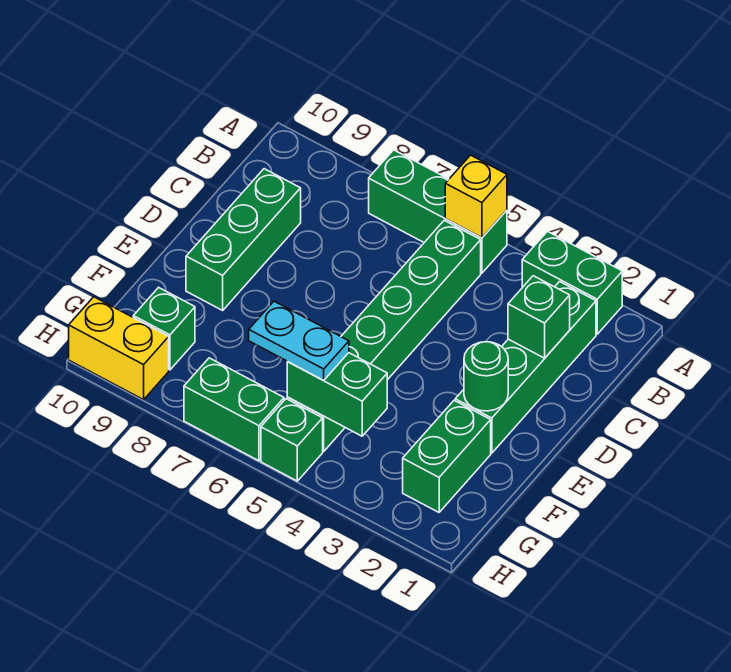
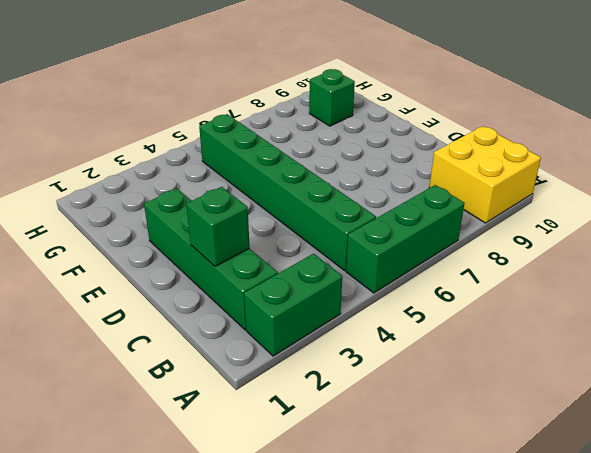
yellow 2x2 brick [429,126,541,223] -> none
none -> green 1x3 brick [186,169,301,310]
none -> green 1x2 brick [403,400,491,512]
none -> green 1x1 brick [261,399,323,481]

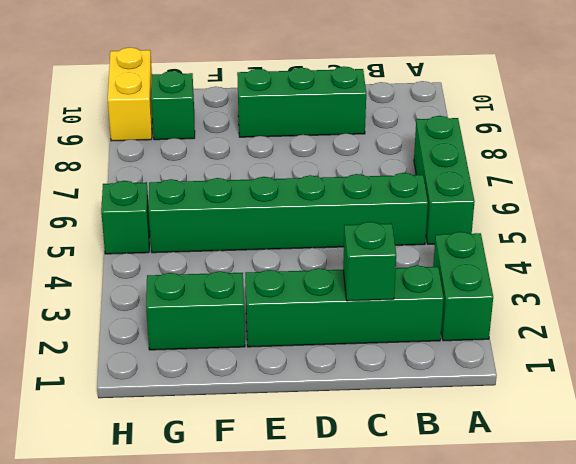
none -> green 1x2 brick [184,358,284,461]
none -> yellow 1x1 brick [445,155,507,238]
none -> green 1x1 round brick [464,342,508,411]

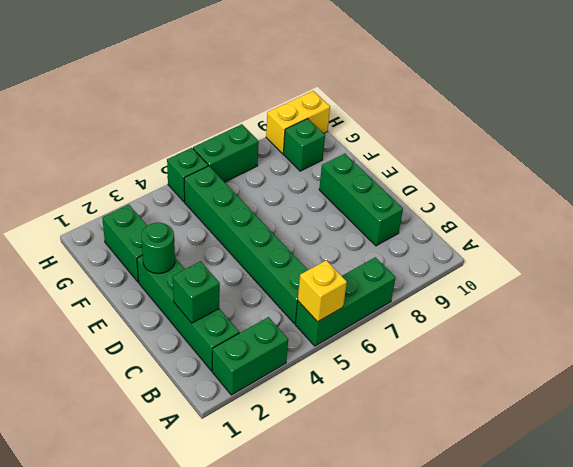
none -> green 1x2 brick [287,353,387,436]
none -> cyan 1x2 plate [249,301,349,380]

